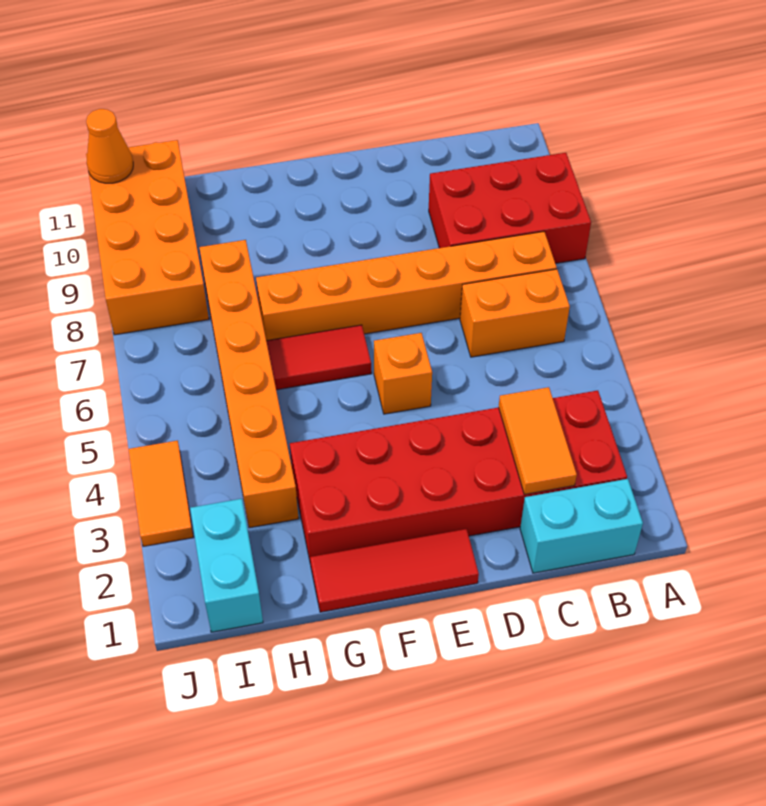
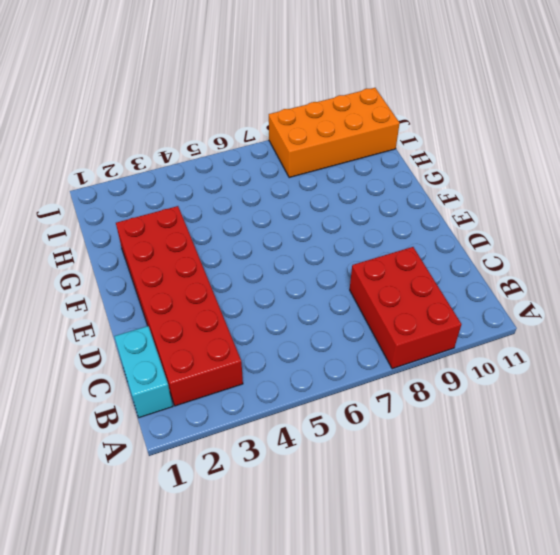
none -> orange 1x2 brick [460,269,570,357]
none -> orange 1x6 brick [256,232,557,341]
none -> red 1x3 tile [310,529,479,612]

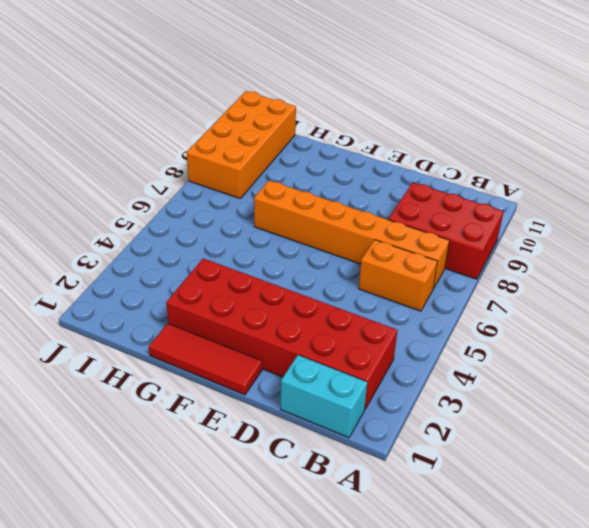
none -> orange 1x1 brick [374,333,432,414]
none -> red 1x2 tile [267,325,371,390]
none -> orange 1x6 brick [199,240,299,528]

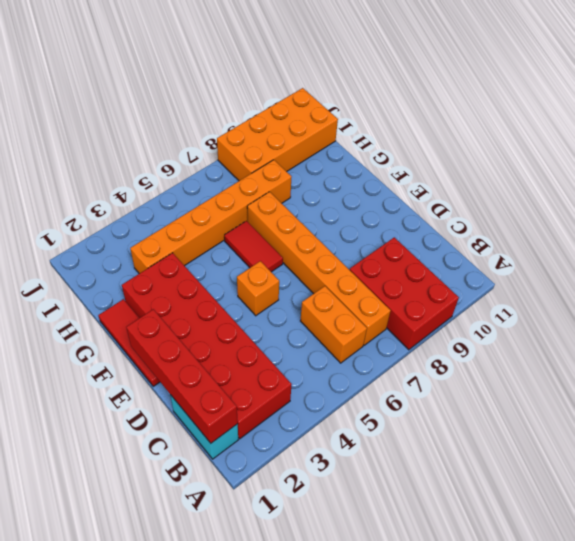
red 1x4 brick [126,309,238,443] -> none
none -> cyan 1x2 brick [190,499,263,632]
none -> orange 1x2 tile [128,441,193,546]
none -> orange 1x2 tile [499,387,577,494]

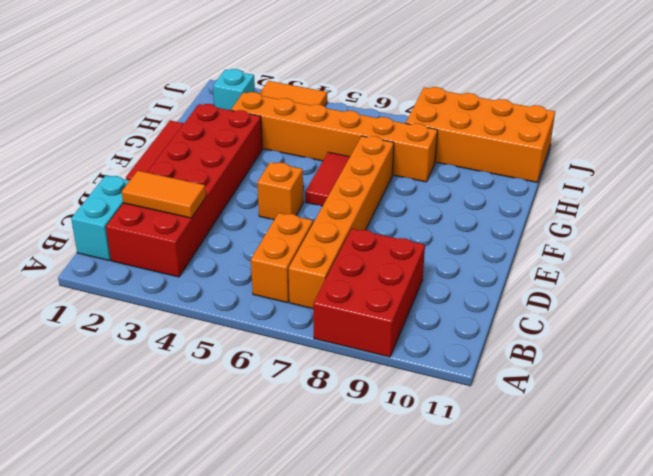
cyan 1x1 brick [213,69,255,110] -> cyan 1x2 brick [190,499,263,632]
none -> orange 1x1 cone [86,109,133,183]

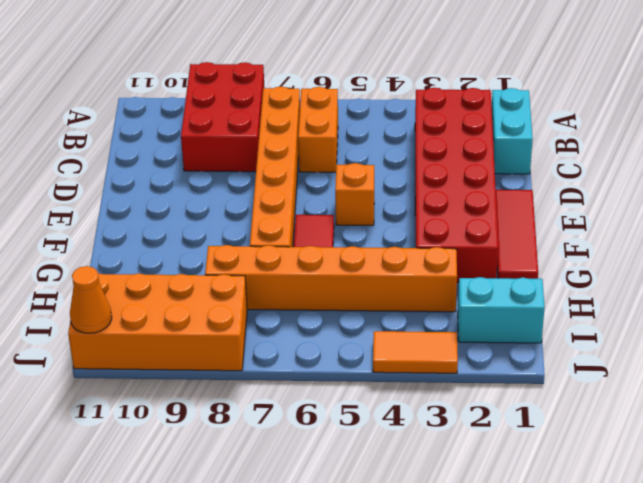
none -> orange 1x2 tile [499,387,577,494]

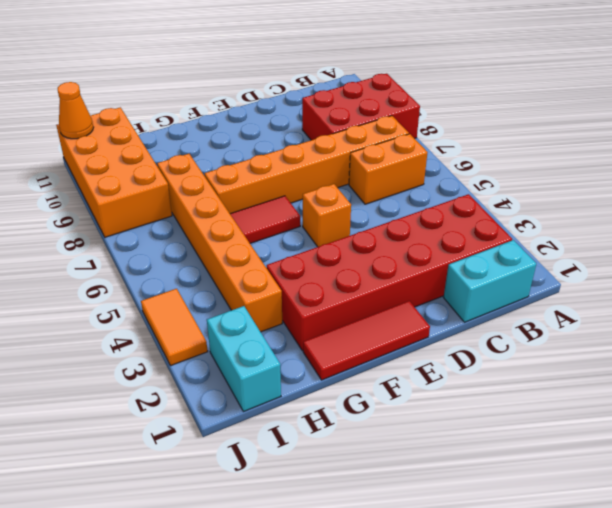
none -> orange 1x2 tile [499,387,577,494]

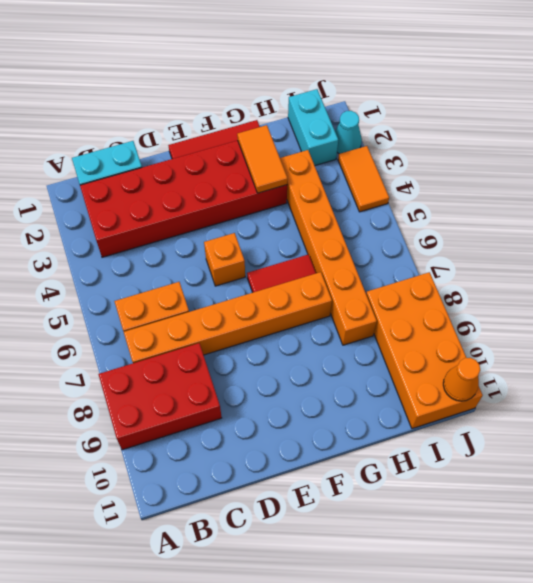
orange 1x2 tile [237,125,288,193] -> orange 1x2 tile moved to [499,387,577,494]
cyan 1x1 cone [335,111,362,154] -> none

